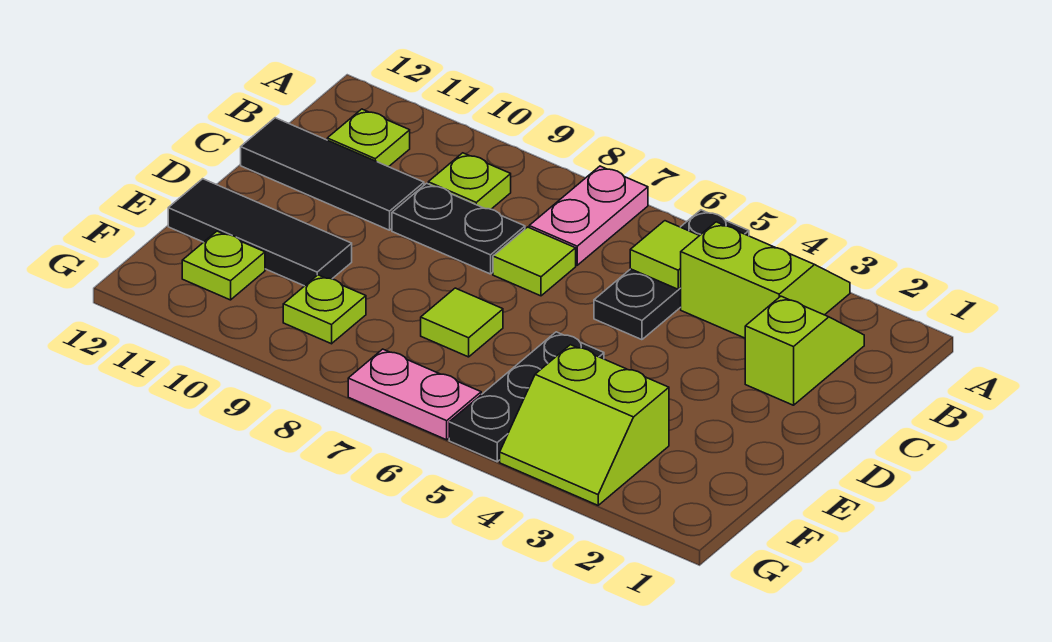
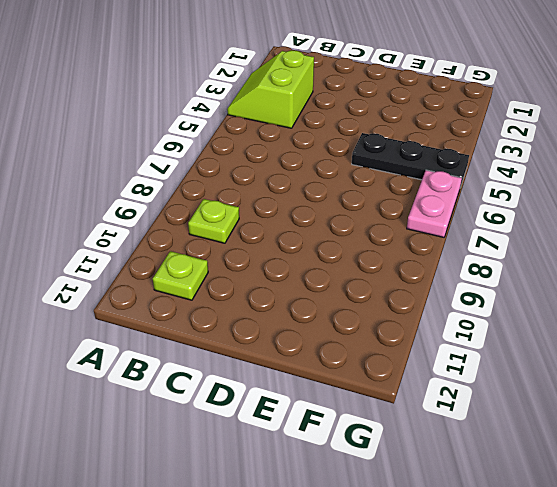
none -> black 1x3 plate [594,210,749,340]
none -> pink 1x2 plate [529,166,648,265]
none -> lime 1x2 slope [745,296,864,405]

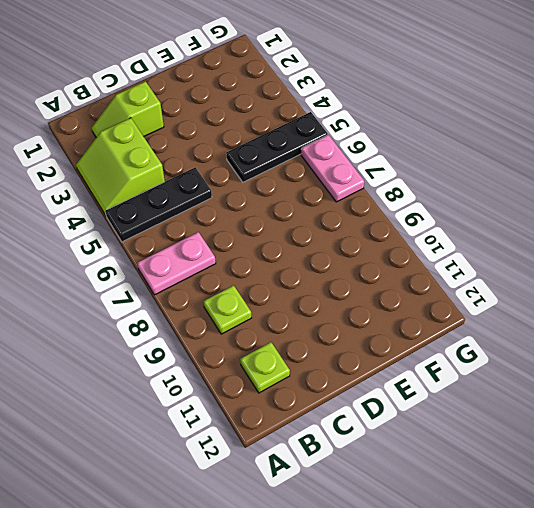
none -> lime 1x1 tile [493,227,576,296]
none -> black 1x2 plate [392,183,525,274]
none -> black 1x3 tile [241,118,424,230]

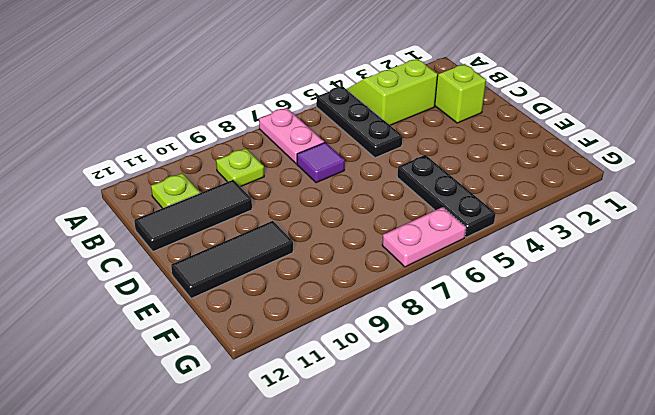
purple 1x1 tile [297,143,345,183] -> lime 1x1 tile [493,227,576,296]
none -> black 1x2 plate [392,183,525,274]
none -> lime 1x1 tile [421,288,503,357]
none -> lime 2x2 slope [500,345,669,505]

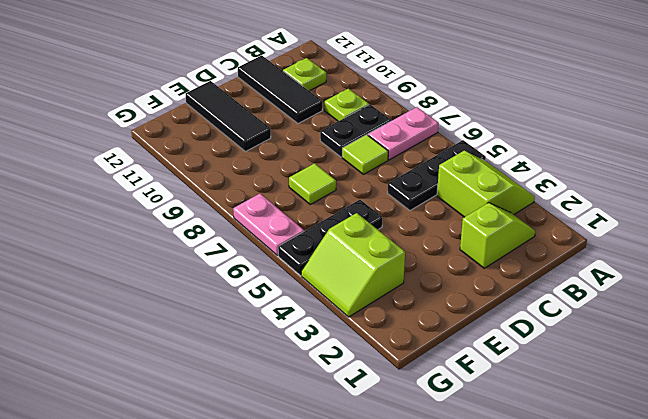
black 1x2 plate [320,105,391,157] -> black 1x2 plate turned to [392,183,525,274]
none -> lime 1x1 plate [283,275,366,344]
none -> lime 1x1 plate [182,231,265,300]
none -> lime 1x1 tile [630,221,699,289]

